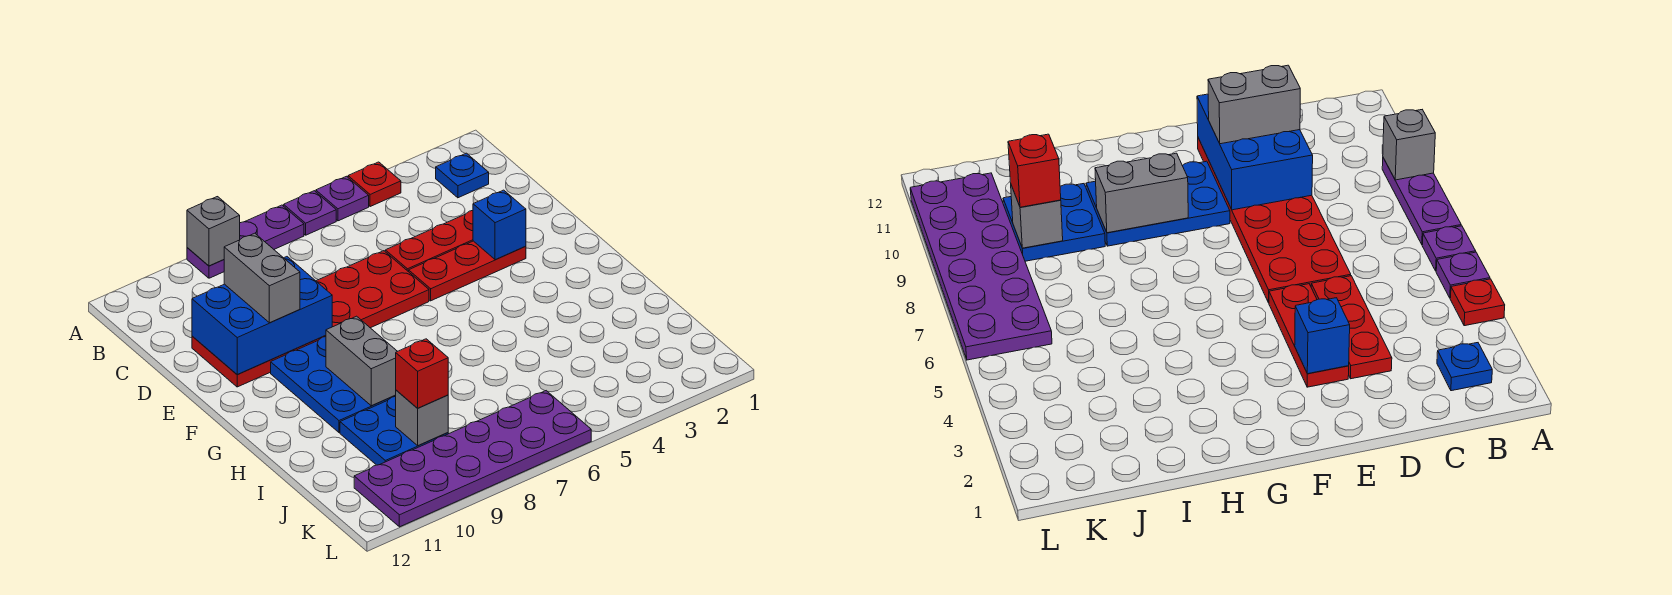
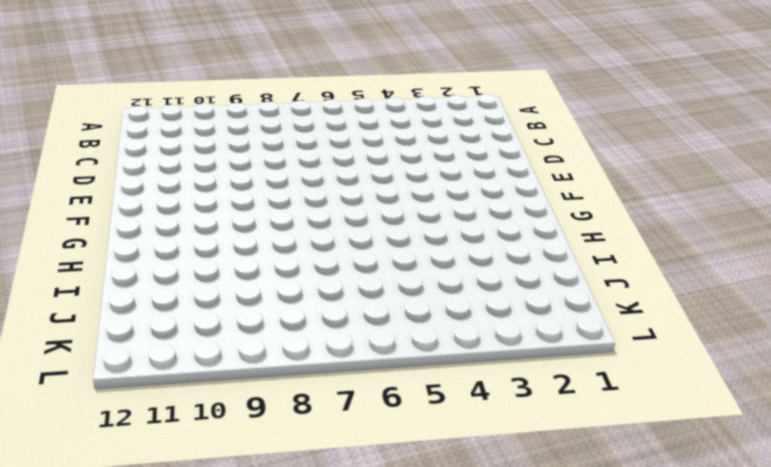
none -> red 1x1 plate [348,162,401,207]
none -> purple 1x1 plate [316,176,369,221]
none -> purple 1x1 plate [284,191,336,235]

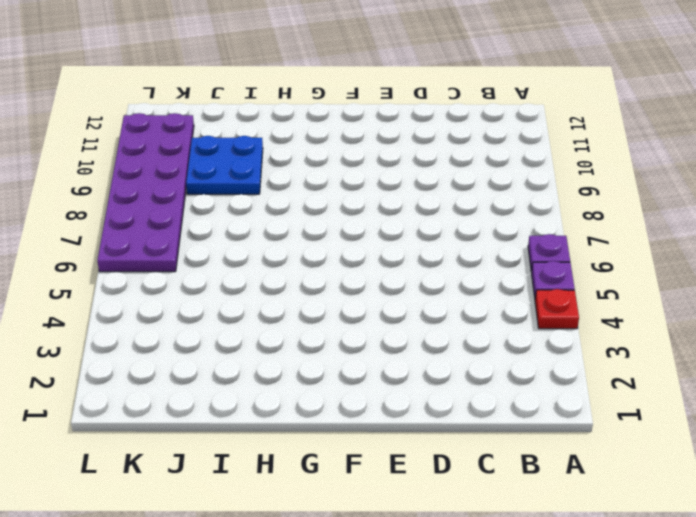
none -> purple 1x3 plate [187,205,304,278]
none -> blue 1x1 plate [436,153,489,198]
none -> red 1x3 plate [385,210,473,272]

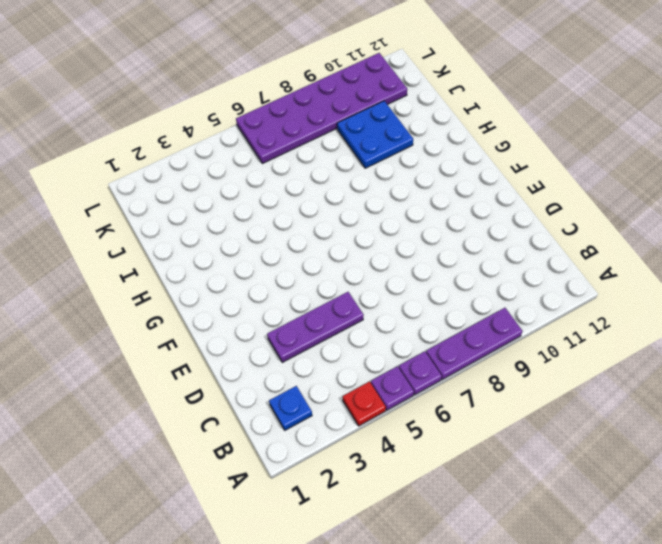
purple 1x3 plate [267,292,364,362] -> red 1x3 plate [385,210,473,272]
none -> red 2x6 plate [192,251,429,387]
none -> red 1x3 plate [409,241,526,301]
none -> blue 2x3 plate [271,337,396,433]

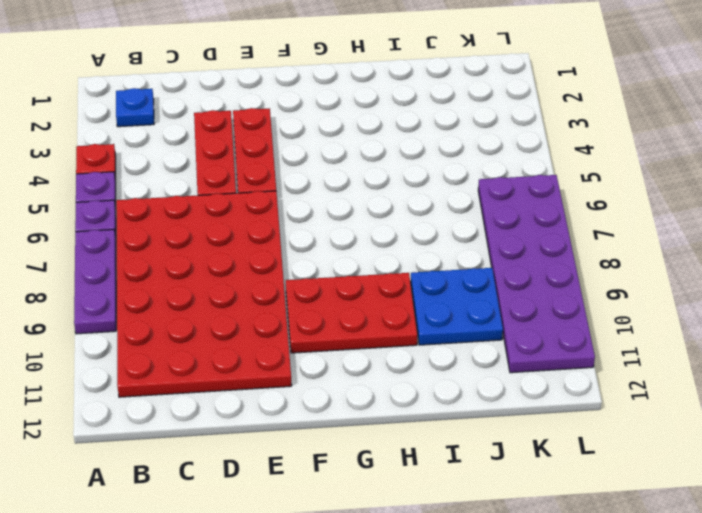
red 4x6 plate [116,191,292,397] -> red 2x6 plate [192,251,429,387]
red 2x3 plate [286,273,418,353] -> blue 2x3 plate [271,337,396,433]
none -> grey 1x1 brick [187,197,240,266]
none -> blue 2x3 brick [192,257,332,375]
none -> blue 1x1 brick [473,190,526,260]

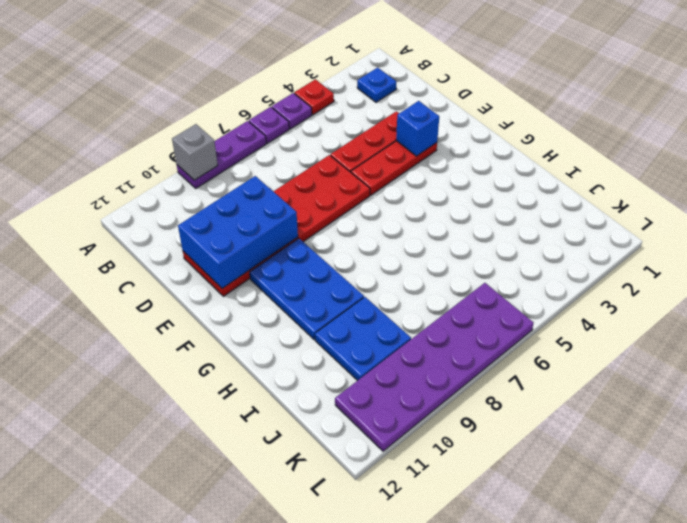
none -> grey 1x2 brick [326,316,397,406]
none -> grey 1x1 brick [396,390,448,445]
none -> grey 1x2 brick [224,233,300,323]

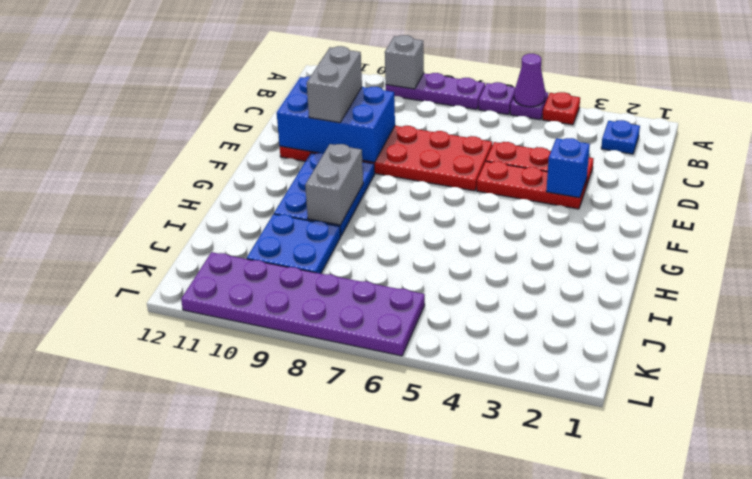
purple 1x1 cone [514,54,545,107] -> none
none -> grey 1x1 brick [396,390,448,445]
none -> red 1x1 brick [396,339,448,408]

